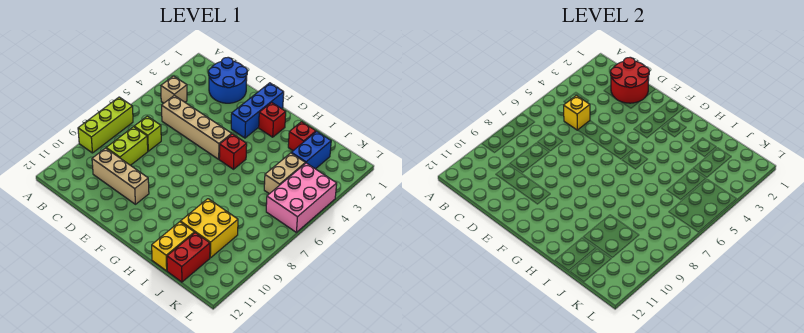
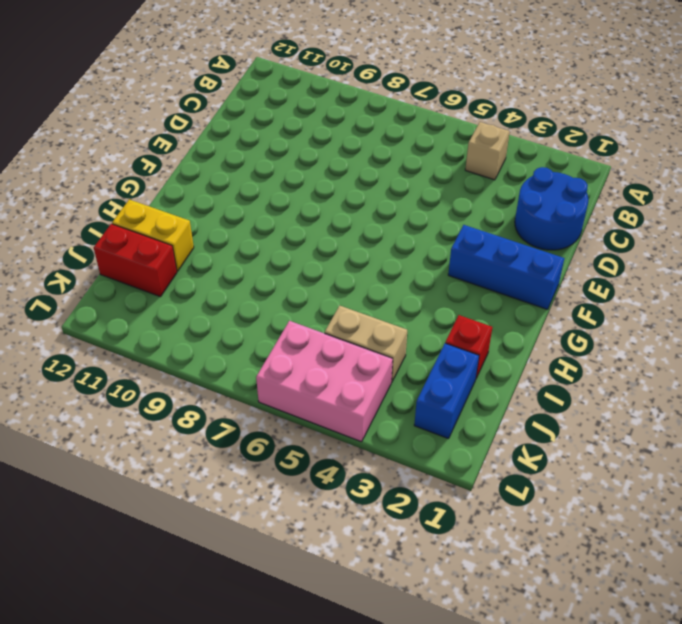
blue 1x2 brick [414,343,479,439] -> blue 1x2 brick turned to [292,131,331,169]
none -> lime 1x3 brick [78,97,133,153]
none -> tan 1x4 brick [162,95,232,159]
none -> lime 1x1 brick [134,116,161,151]

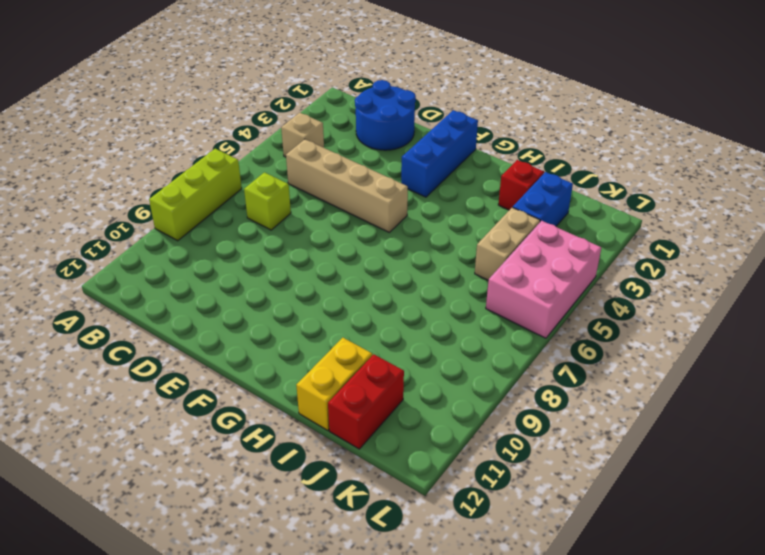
none -> lime 1x2 brick [106,127,148,165]
none -> tan 1x3 brick [92,148,149,204]
none -> red 1x1 brick [259,102,286,137]

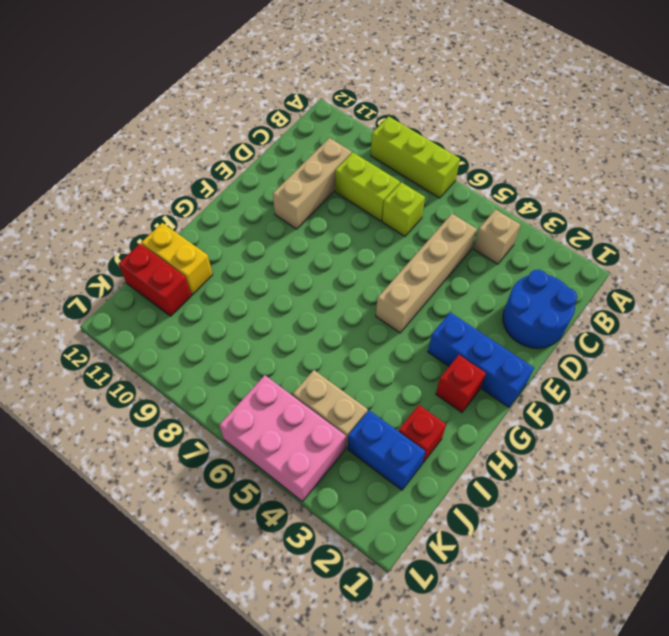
none -> red 1x1 brick [219,134,247,169]
none -> yellow 2x2 brick [180,199,238,258]
none -> red 2x2 round brick [611,57,649,103]

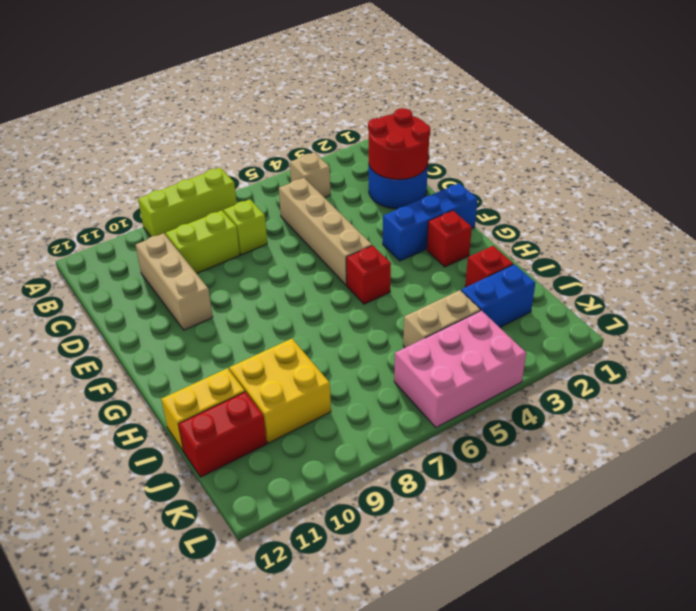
none -> yellow 1x1 brick [564,95,590,130]

